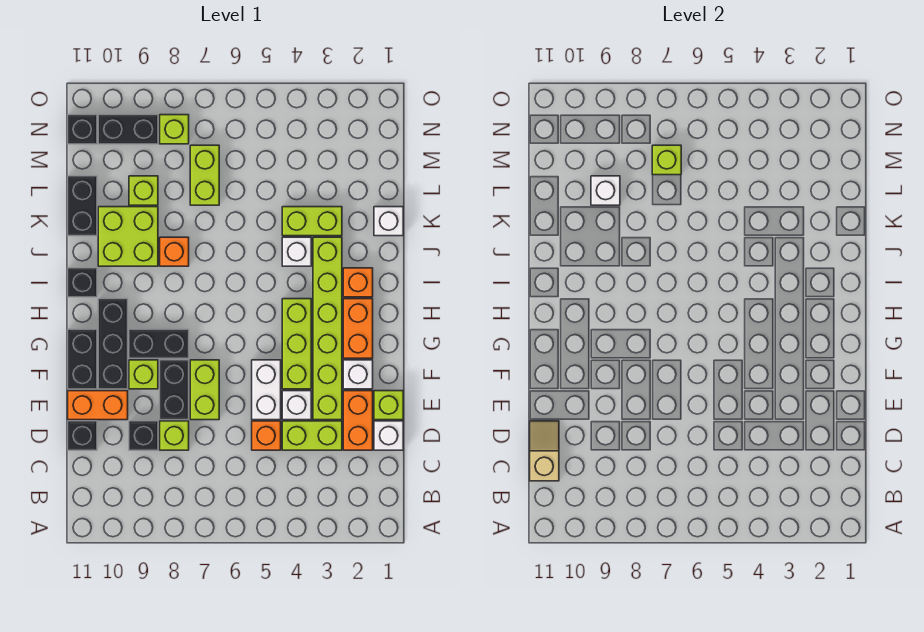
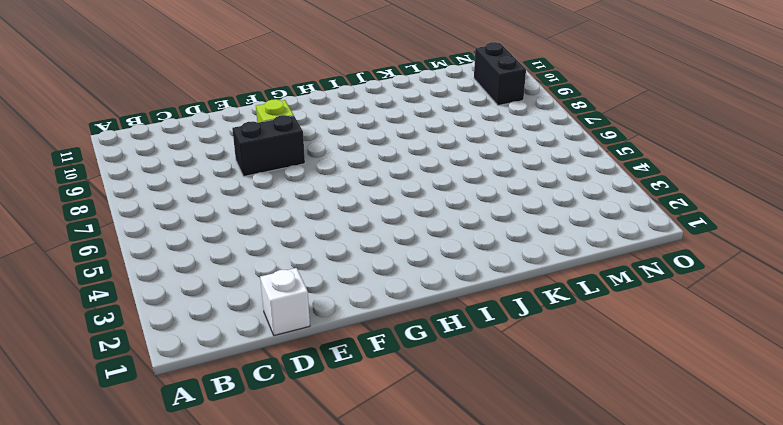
none -> orange 1x2 brick [343,391,373,450]
none -> lime 1x2 brick [282,421,342,450]
none -> orange 1x1 brick [252,421,281,450]
none -> lime 1x1 brick [160,421,189,450]

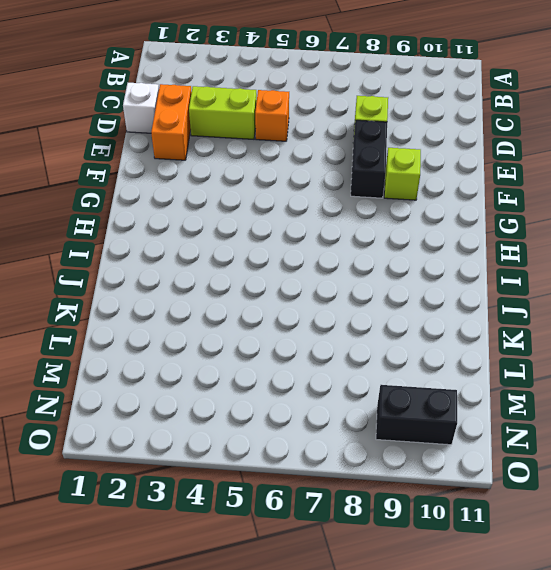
none -> black 1x1 brick [129,421,158,450]
none -> black 1x1 brick [68,421,97,450]
none -> lime 1x1 brick [374,391,403,420]
none -> lime 1x6 brick [313,237,342,420]

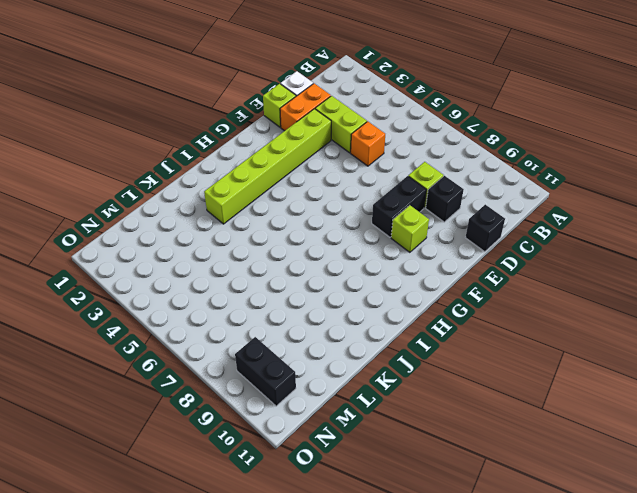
none -> white 1x1 brick [282,391,311,420]
none -> white 1x2 brick [252,360,281,420]
none -> lime 1x2 brick [190,360,219,420]
none -> orange 1x2 brick [68,391,128,420]

